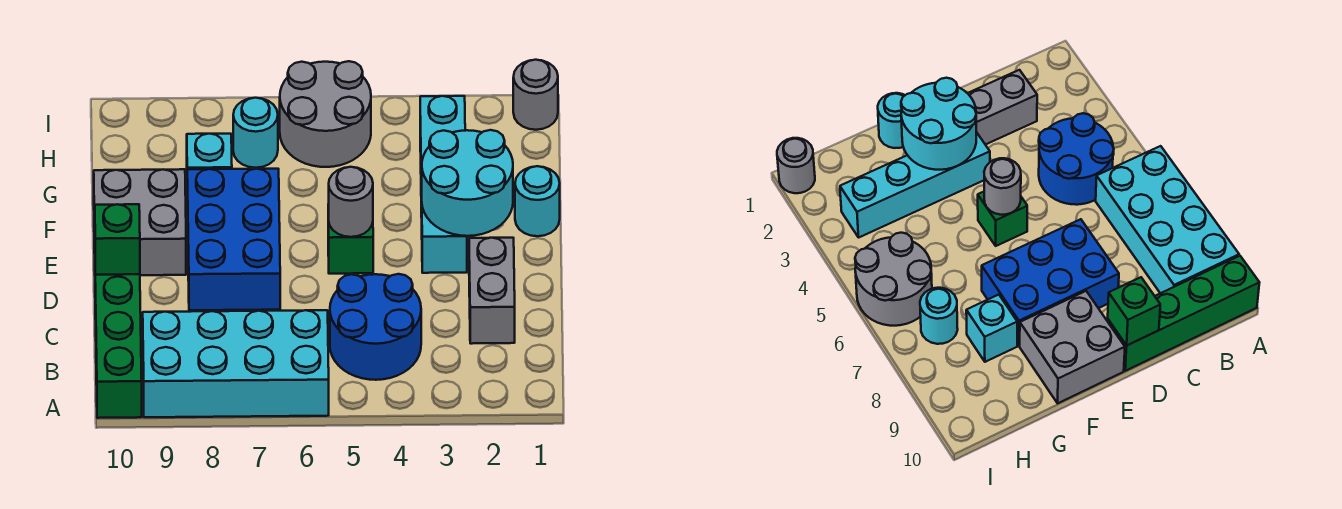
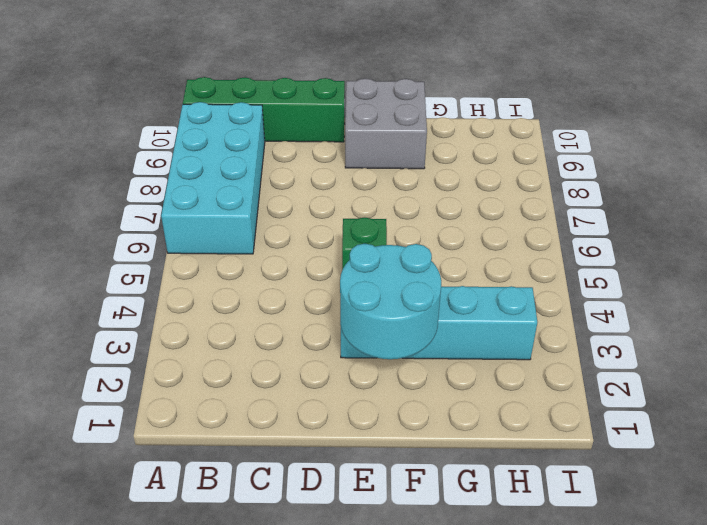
none -> blue 2x2 round brick [330,274,421,380]
none -> grey 1x2 brick [469,238,515,344]
none -> blue 2x3 brick [187,169,280,310]

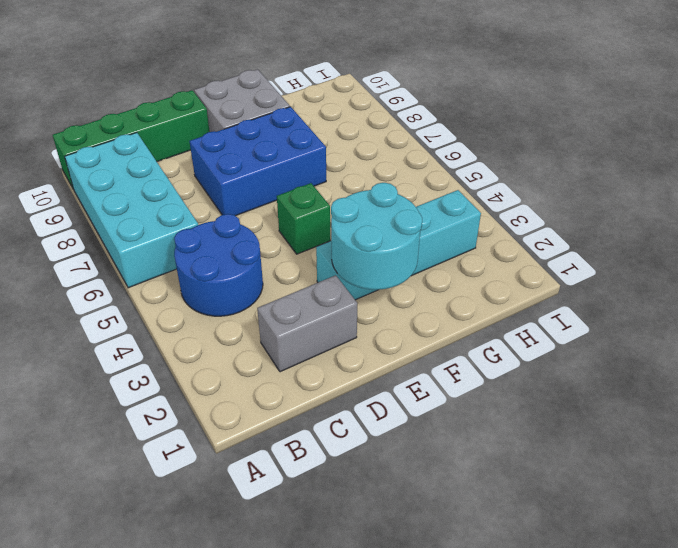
none -> cyan 1x1 round brick [515,166,560,236]
none -> cyan 1x1 brick [187,134,232,169]
none -> grey 2x2 round brick [280,61,371,167]

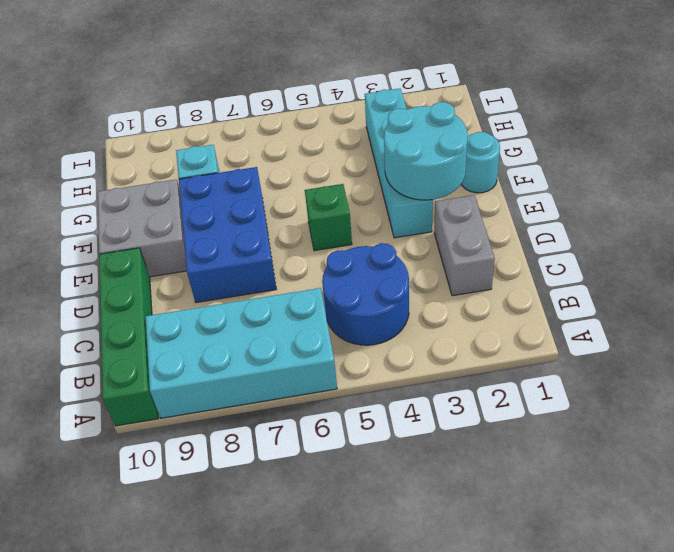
none -> grey 2x2 round brick [280,61,371,167]
none -> cyan 1x1 round brick [233,98,278,168]
none -> grey 1x1 round brick [513,60,558,130]

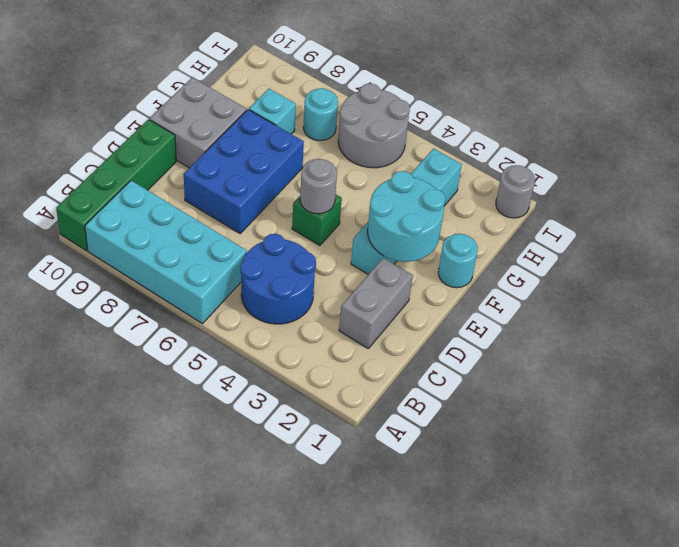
none -> green 1x1 brick [95,204,140,275]

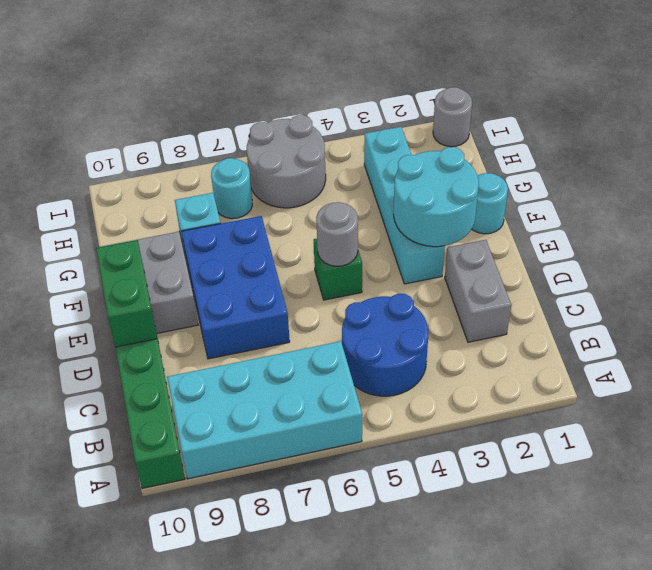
green 1x2 brick [96,240,157,347] -> green 1x1 brick [95,204,140,275]

